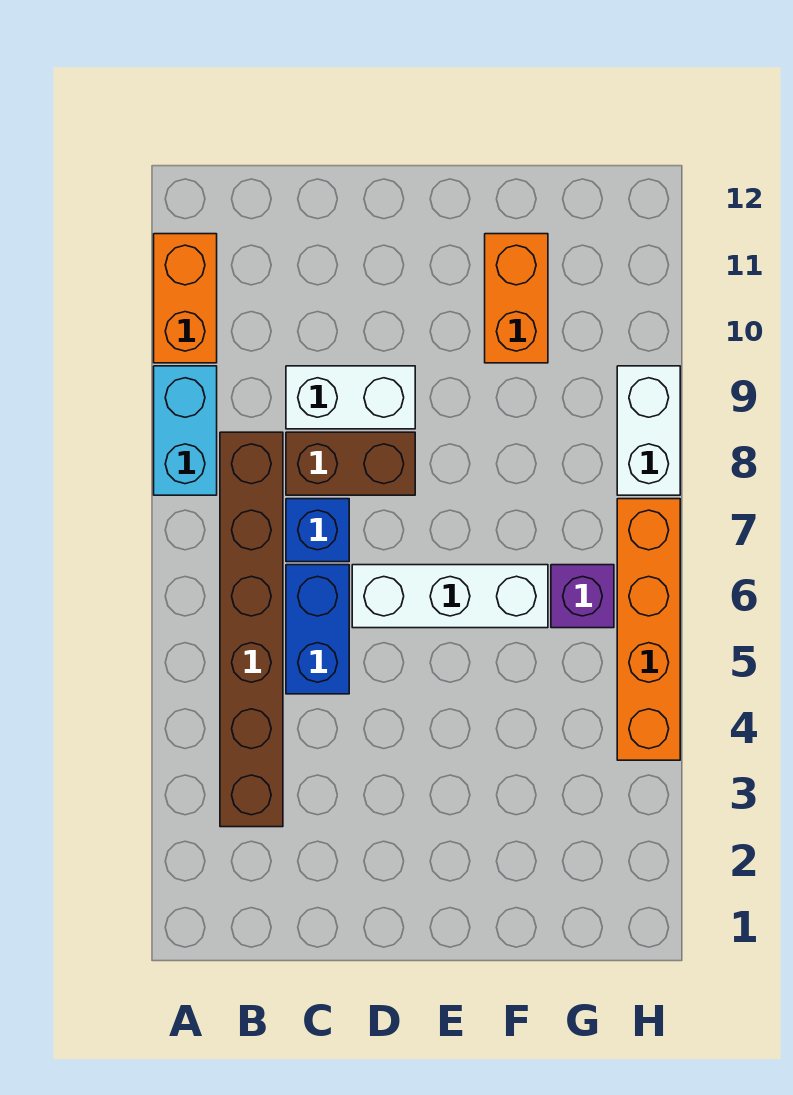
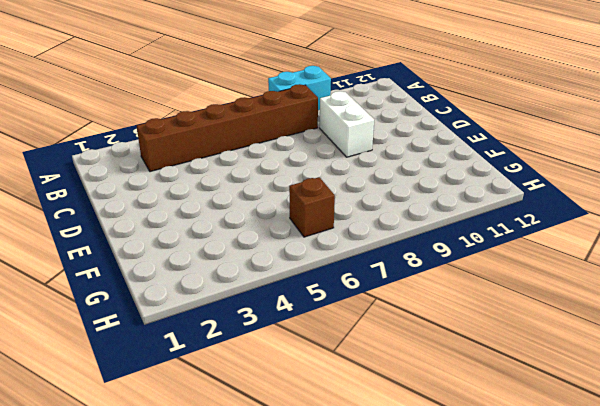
brown 1x1 brick [289,177,335,237] -> purple 1x1 brick [551,565,614,628]
none -> orange 1x2 brick [154,234,217,363]
none -> blue 1x2 brick [286,565,349,694]
none -> blue 1x1 brick [286,499,349,562]

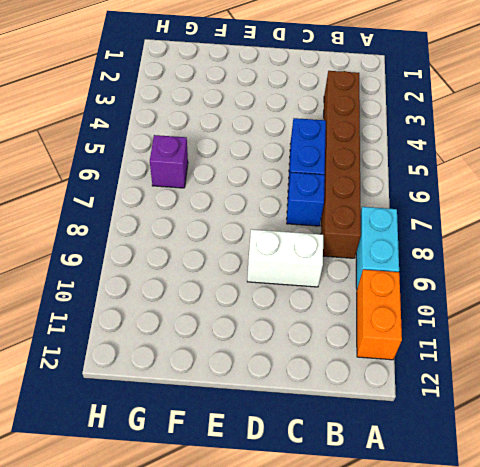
none -> brown 1x2 brick [286,432,415,495]
none -> white 1x3 brick [352,565,548,628]
none -> orange 1x2 brick [485,234,548,363]

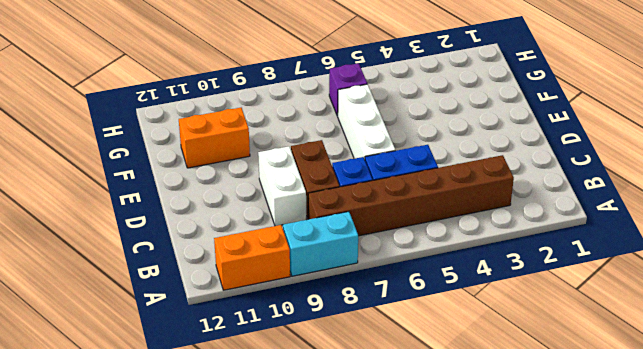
none -> orange 1x4 brick [617,499,680,760]
none -> white 1x2 brick [617,366,680,495]

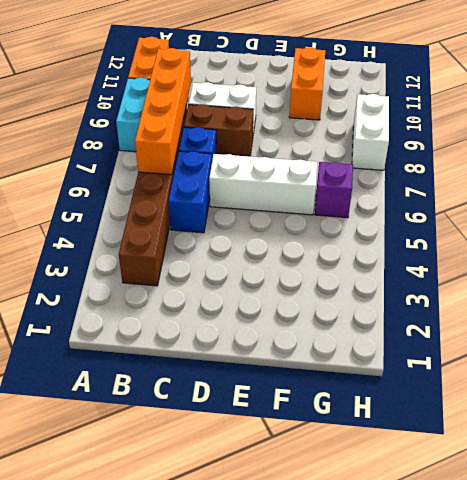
orange 1x4 brick [135,48,191,175] -> orange 1x4 brick moved to [617,499,680,760]

